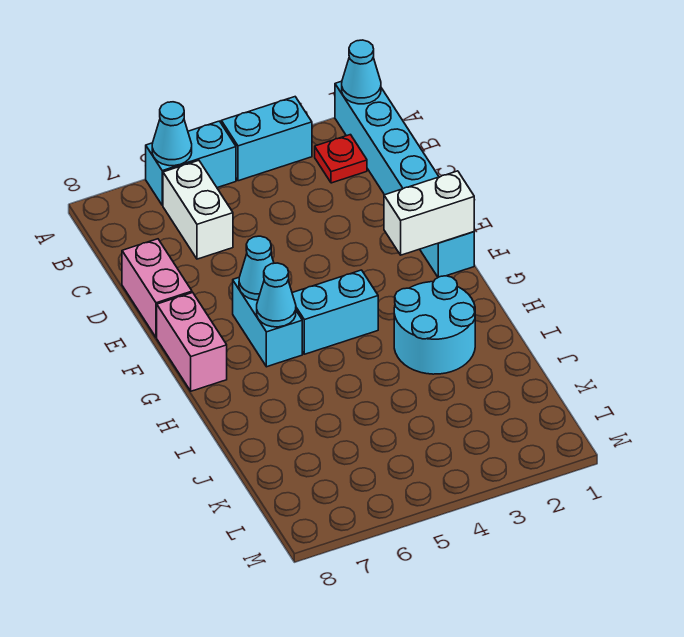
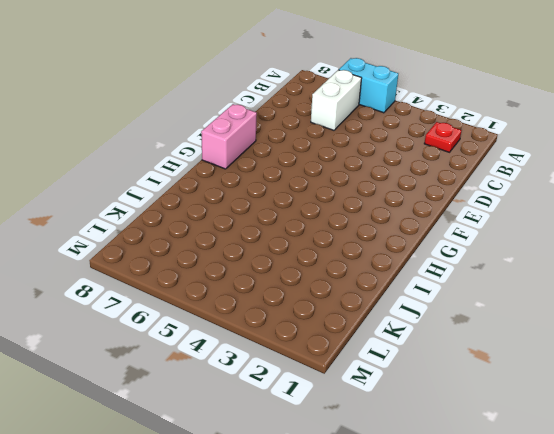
none -> cyan 1x6 brick [335,81,474,277]
none -> cyan 1x2 brick [221,97,312,181]
none -> pink 1x2 brick [122,239,192,338]

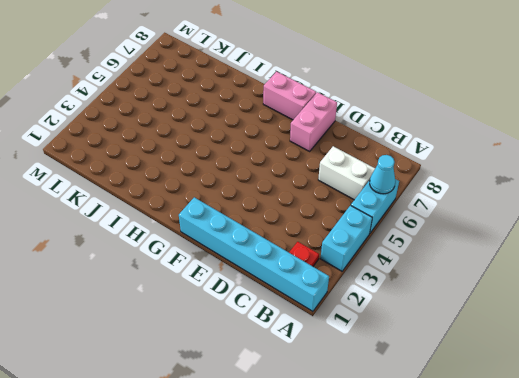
pink 1x2 brick [290,92,337,151] -> pink 1x2 brick turned to [122,239,192,338]
none -> cyan 1x2 brick [233,278,302,367]
none -> cyan 1x2 brick [292,270,378,354]
none -> cyan 2x2 round brick [394,276,475,374]

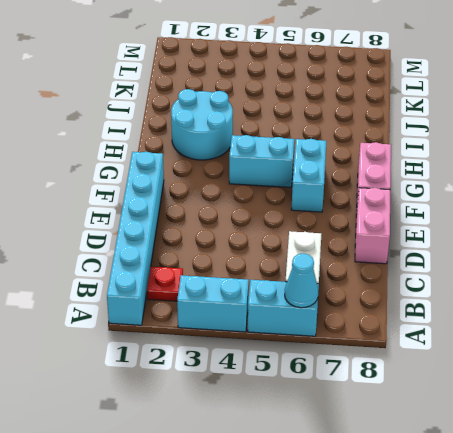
none -> cyan 1x1 cone [342,40,381,104]
none -> white 1x2 brick [384,171,474,255]
none -> cyan 1x1 cone [239,236,274,300]

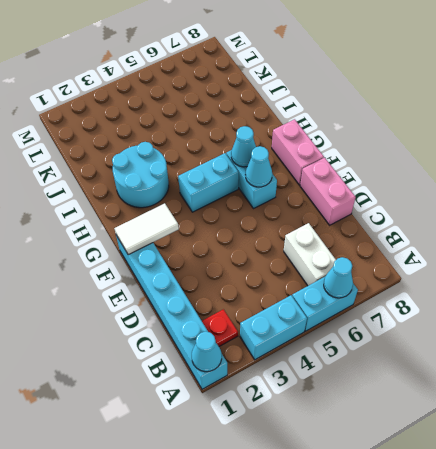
white 1x2 tile [114,203,179,255] -> white 1x2 brick [384,171,474,255]

